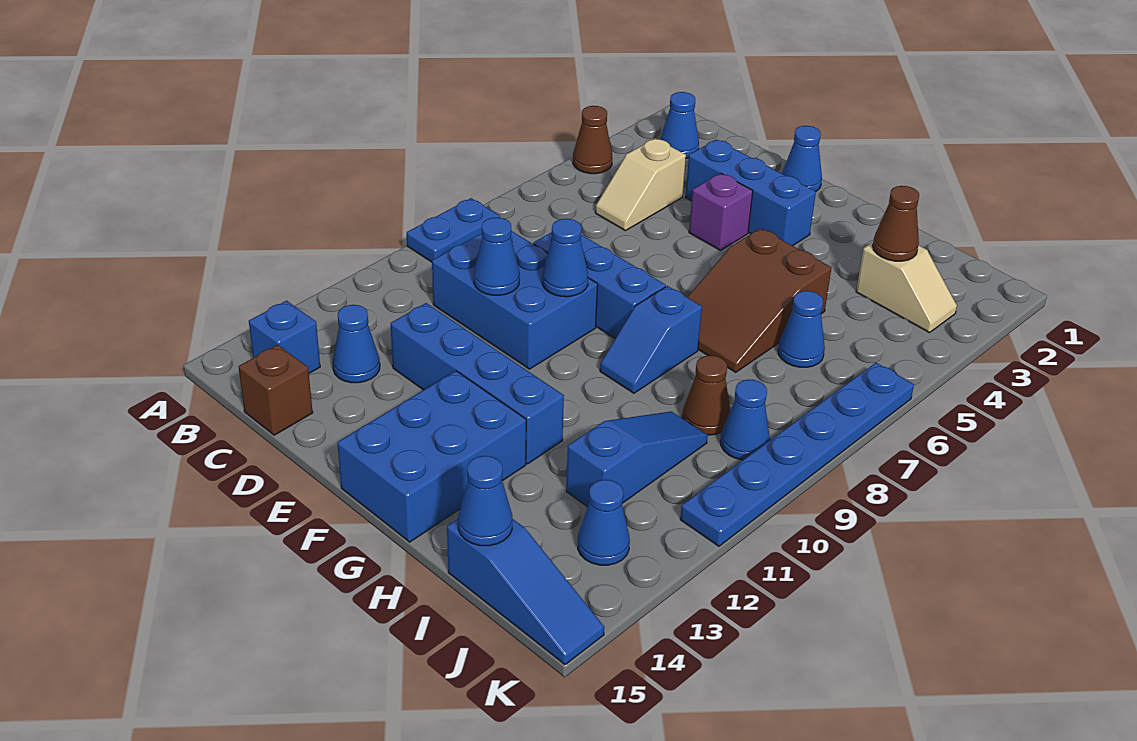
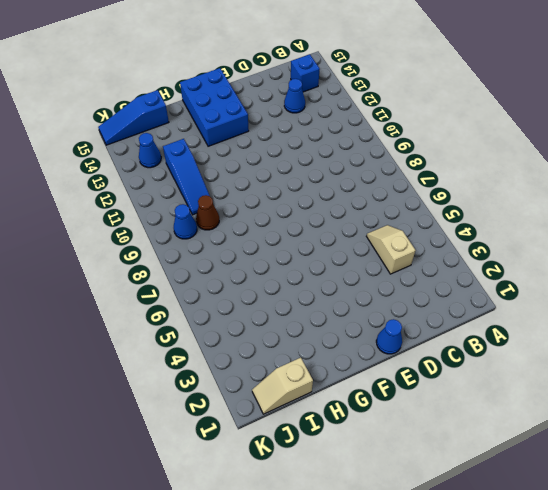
tan 1x2 slope [252,358,313,414] -> tan 1x2 slope moved to [856,242,957,333]
none -> brown 1x1 cone [573,106,612,174]
none -> blue 1x2 plate [407,198,500,262]
none -> blue 1x1 cone [660,92,699,158]

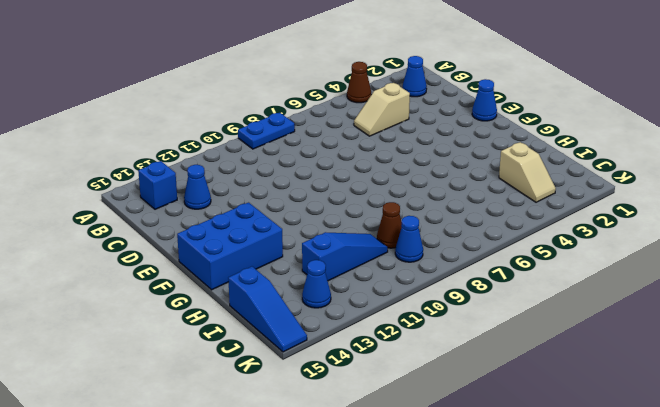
none -> blue 2x3 brick [432,231,598,369]
none -> brown 1x1 brick [238,345,313,435]
none -> blue 1x3 brick [685,140,816,246]

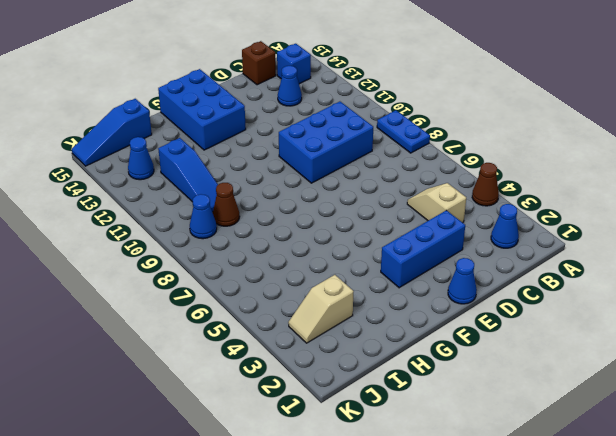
none -> blue 1x3 brick [533,232,666,339]
none -> blue 1x4 brick [390,303,564,464]
none -> purple 1x1 brick [689,173,753,251]

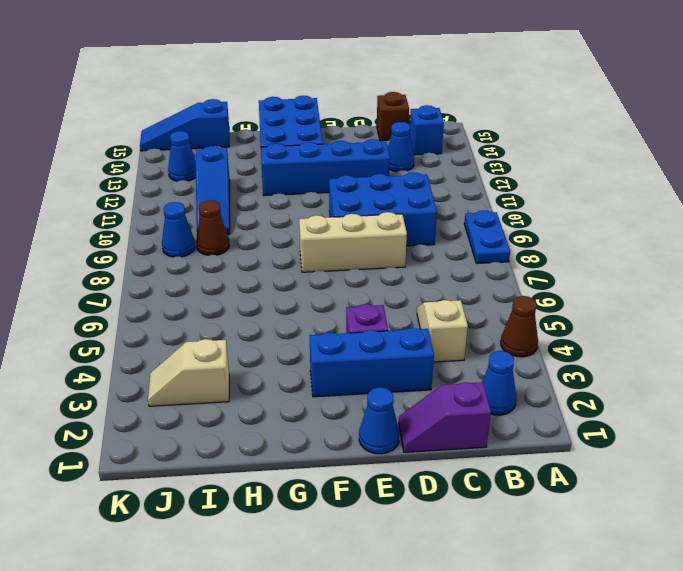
purple 1x2 slope [399,382,491,452] -> none
tan 1x3 brick [299,212,407,272] -> blue 1x3 brick [533,232,666,339]
none -> brown 2x3 slope [687,228,831,372]
none -> blue 1x2 slope [600,286,702,393]
none -> blue 1x1 cone [778,291,825,367]

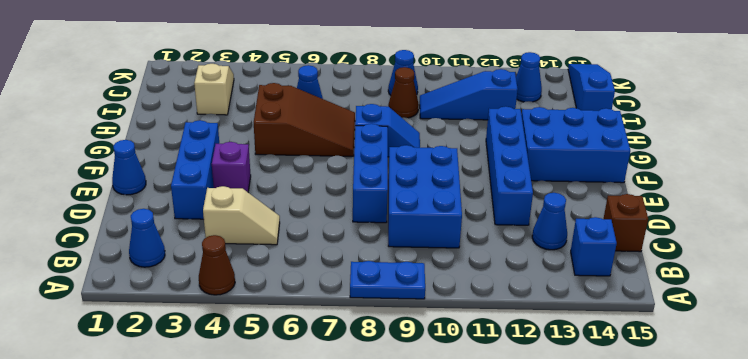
none -> blue 1x6 plate [680,363,914,546]
none -> blue 1x1 cone [474,217,520,295]
none -> blue 1x1 cone [542,219,588,297]

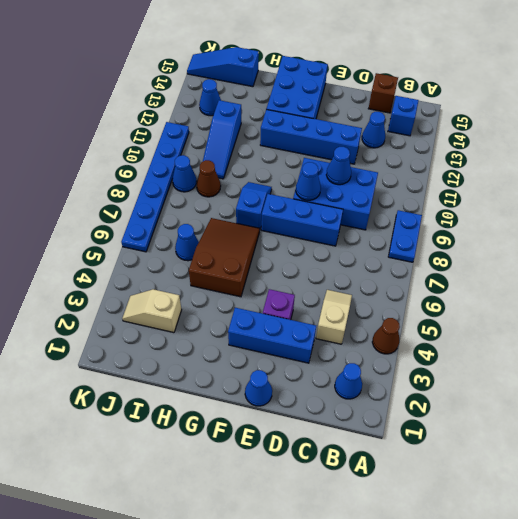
none -> brown 1x1 cone [873,186,919,261]
none -> blue 1x1 cone [458,456,512,546]

